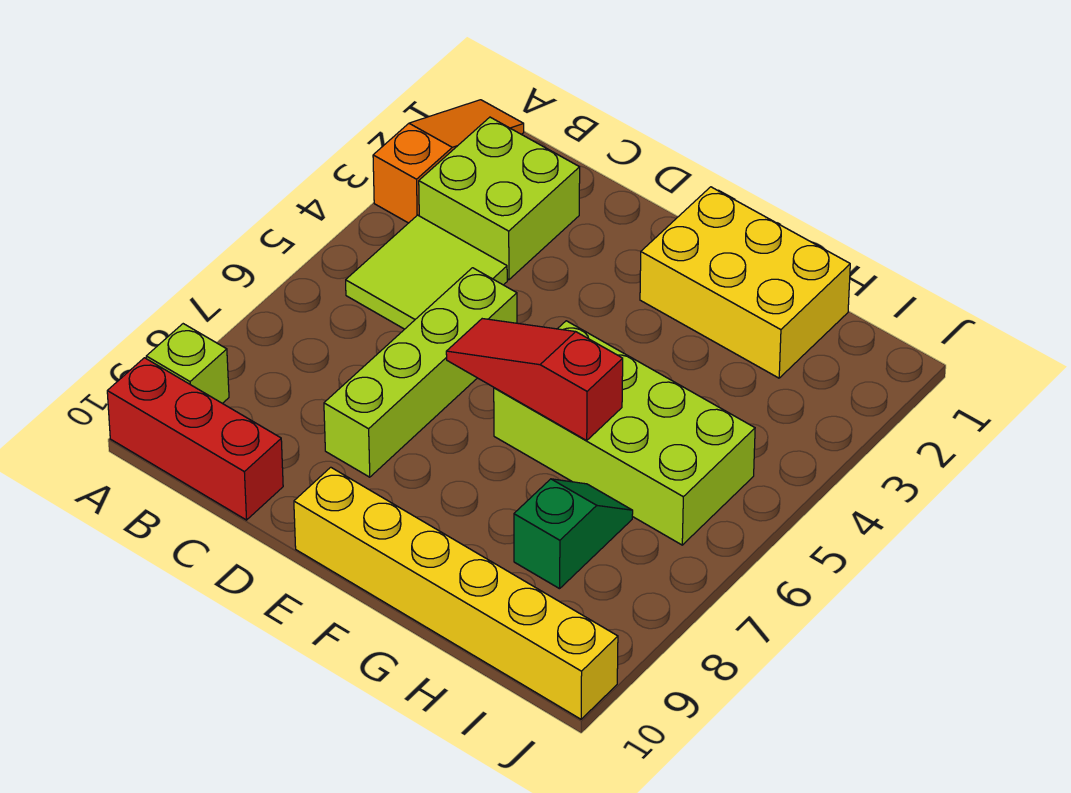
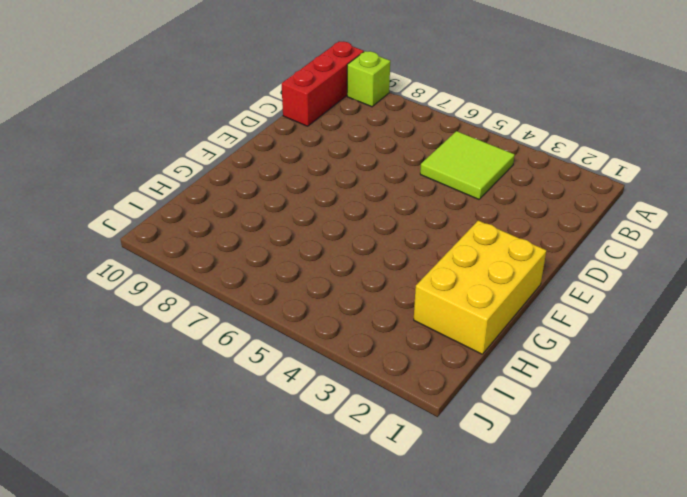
none -> orange 1x3 slope [373,100,524,223]
none -> lime 2x2 brick [419,117,580,280]

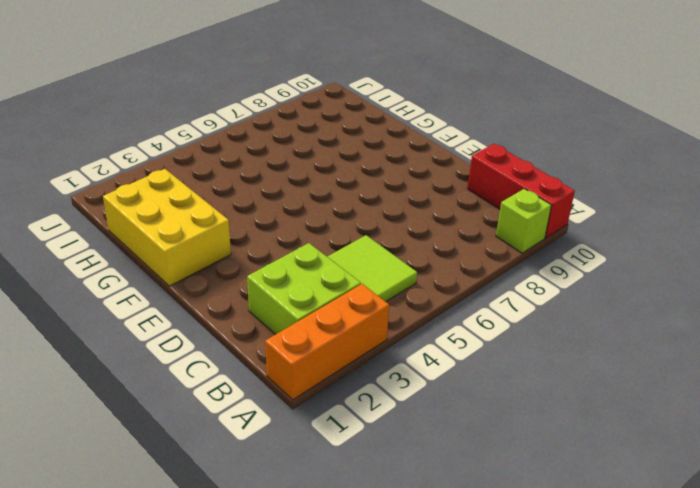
orange 1x3 brick [265,284,389,400] -> orange 1x3 slope [373,100,524,223]
none -> lime 1x4 brick [324,268,517,477]
none -> yellow 1x6 brick [294,467,618,719]

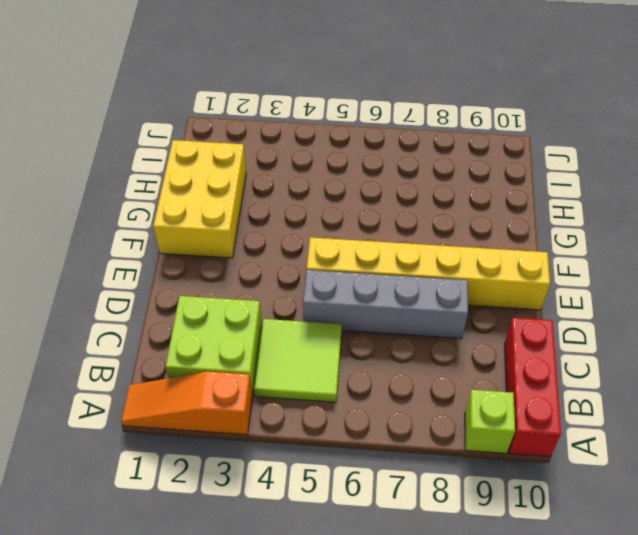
grey 1x4 brick [303,270,468,339] -> lime 1x4 brick [324,268,517,477]
yellow 1x6 brick [307,237,550,310] -> yellow 1x6 brick turned to [294,467,618,719]
none -> lime 2x4 brick [494,321,755,545]
none -> green 1x2 slope [514,479,633,589]

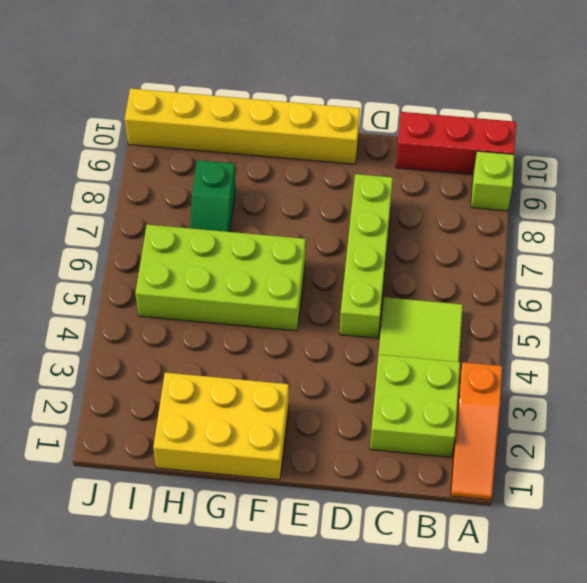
none -> red 1x3 slope [446,319,623,440]

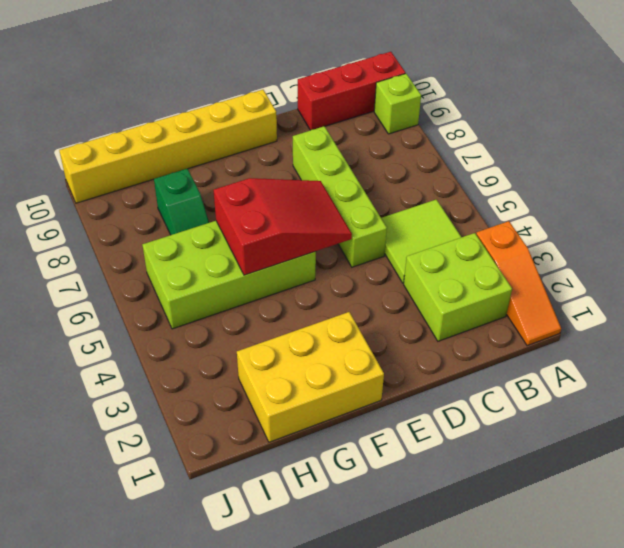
red 2x3 slope [213,178,352,275] -> red 1x3 slope [446,319,623,440]

